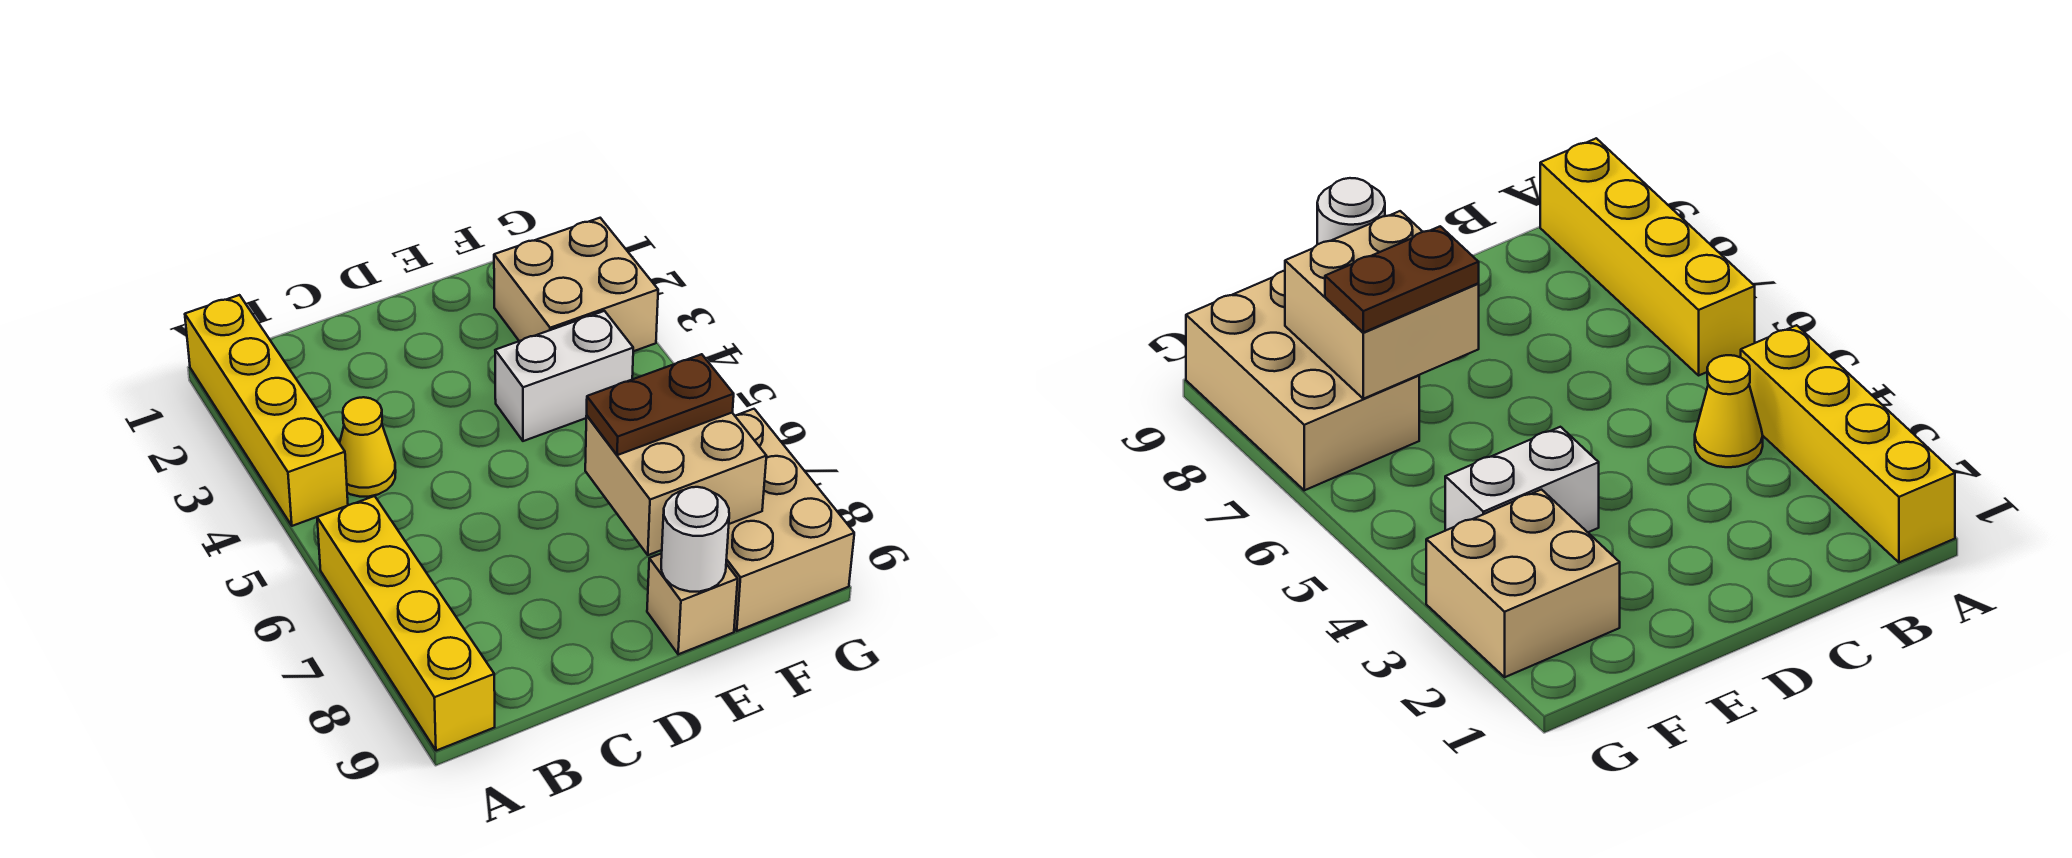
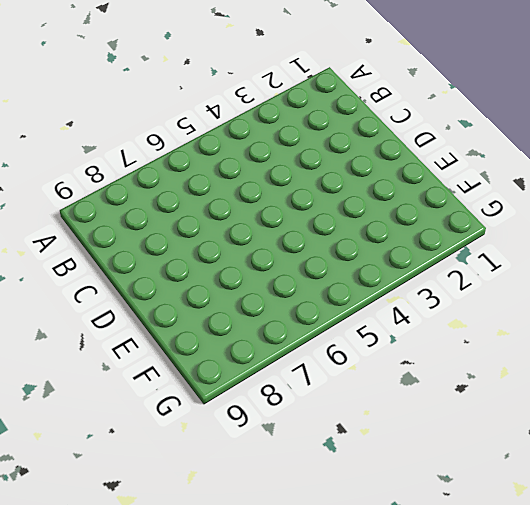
none -> yellow 1x4 brick [185,295,348,526]
none -> yellow 1x4 brick [317,496,495,751]

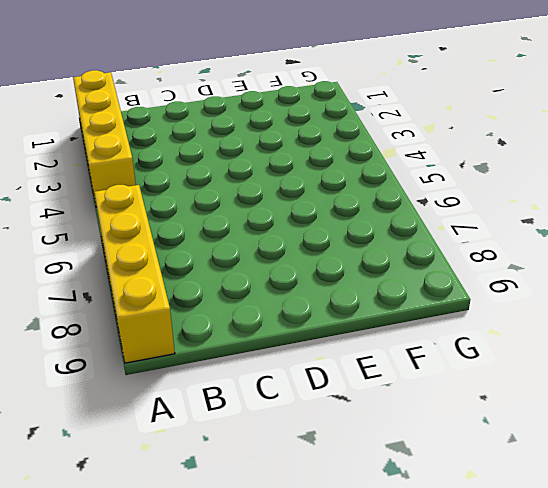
none -> yellow 1x1 cone [340,397,396,497]
none -> white 1x2 brick [495,311,633,441]

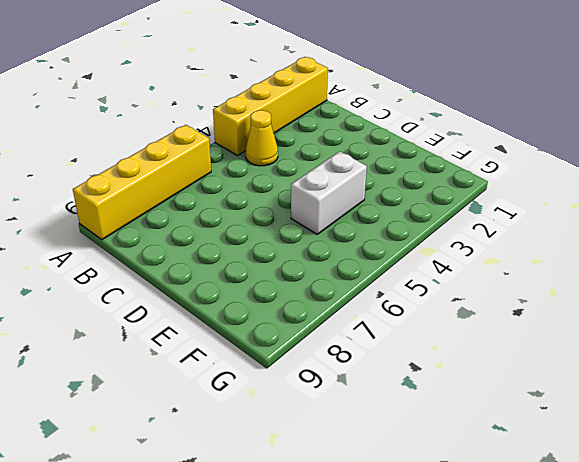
white 1x2 brick [291,151,367,234] -> white 1x2 brick turned to [495,311,633,441]
none -> tan 1x1 brick [647,553,738,654]
none -> tan 2x2 brick [494,218,658,351]

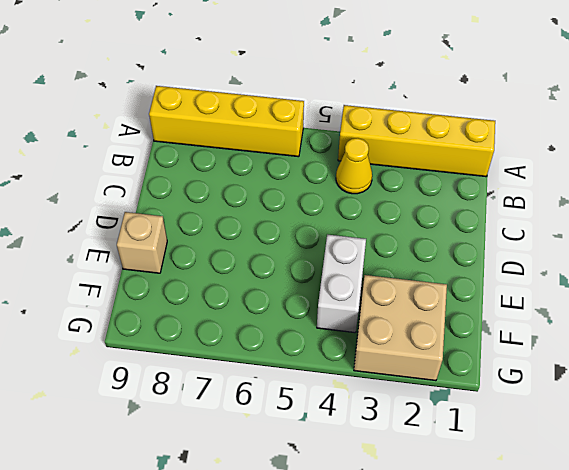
none -> tan 2x3 brick [726,409,854,631]
none -> tan 2x2 brick [585,413,766,555]

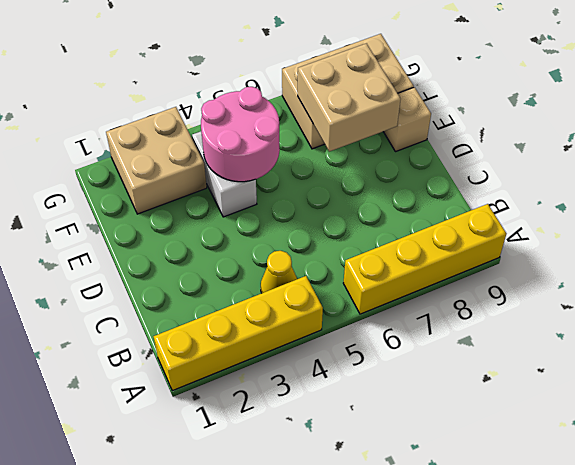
pink 2x2 round brick [201,87,280,182] -> none
none -> white 1x1 round brick [661,487,729,592]
none -> brown 1x2 plate [587,354,734,455]

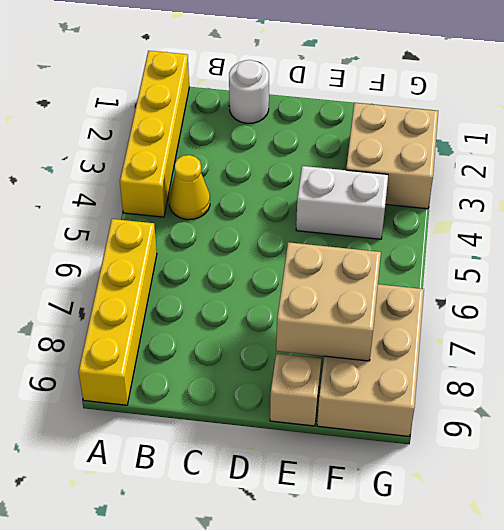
white 1x1 round brick [229,60,269,123] -> white 1x1 round brick moved to [661,487,729,592]
none -> brown 1x2 plate [587,354,734,455]

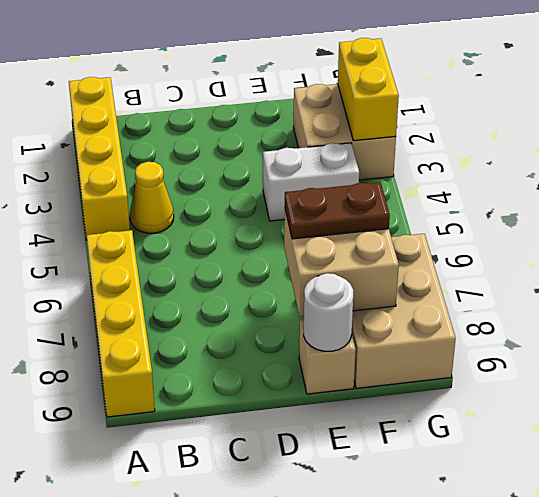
yellow 1x2 brick [338,38,399,141] -> none

